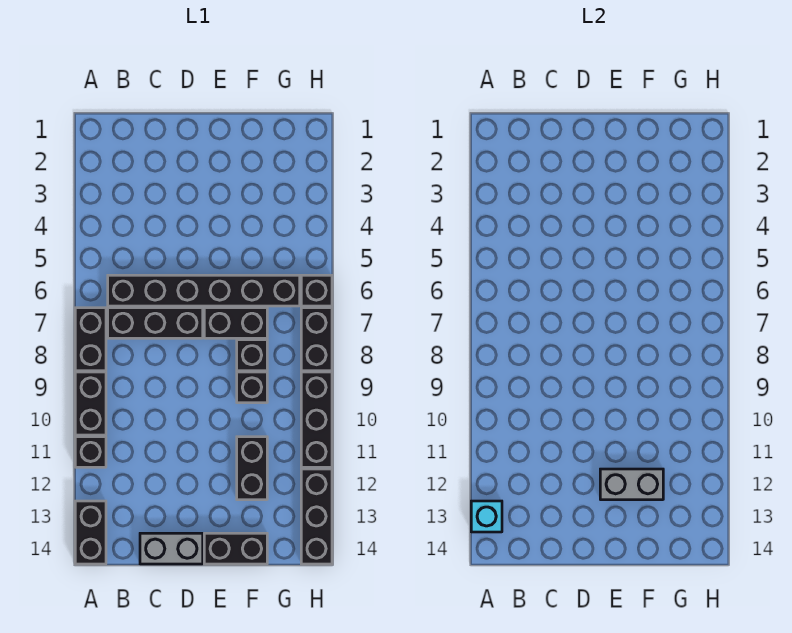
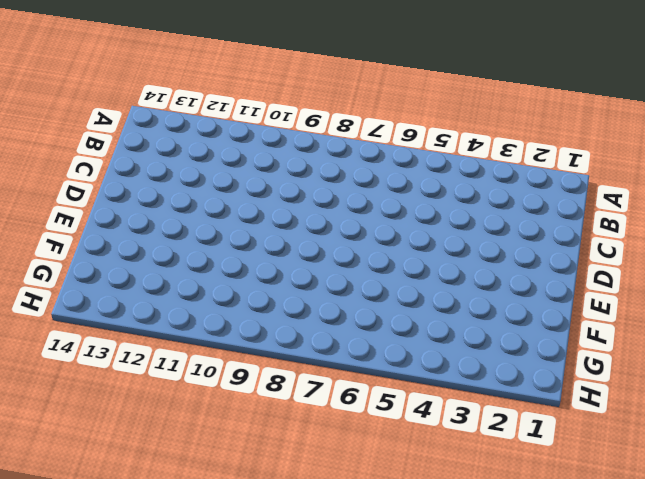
none -> black 1x2 brick [75,308,106,371]
none -> black 1x2 brick [75,372,106,435]
none -> black 1x1 brick [75,437,106,467]

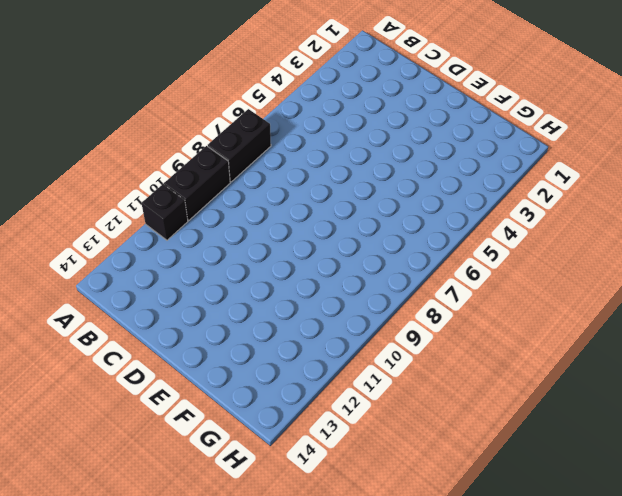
none -> black 1x2 brick [75,501,106,564]
none -> black 1x6 brick [108,275,300,306]
none -> black 1x3 brick [108,308,203,338]

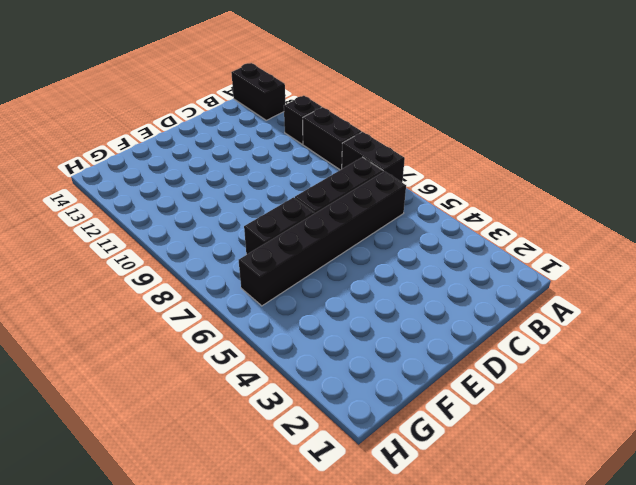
none -> grey 1x2 brick [140,533,203,564]
none -> black 1x2 brick [204,533,267,564]
none -> black 1x1 brick [237,340,267,371]

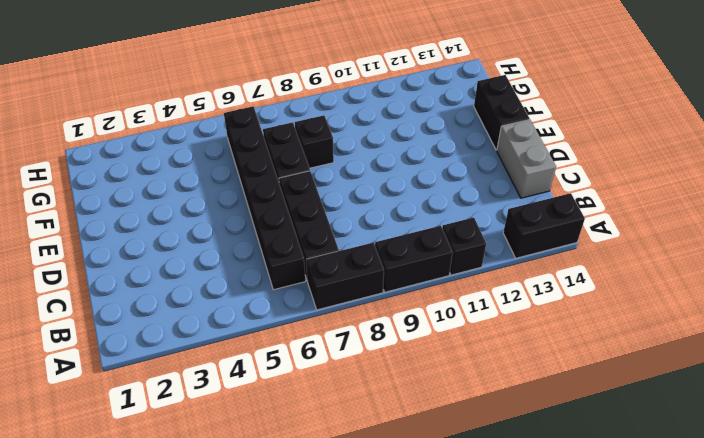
none -> black 1x1 brick [237,372,267,403]
none -> black 1x2 brick [237,437,267,500]
none -> black 1x1 brick [301,275,332,306]

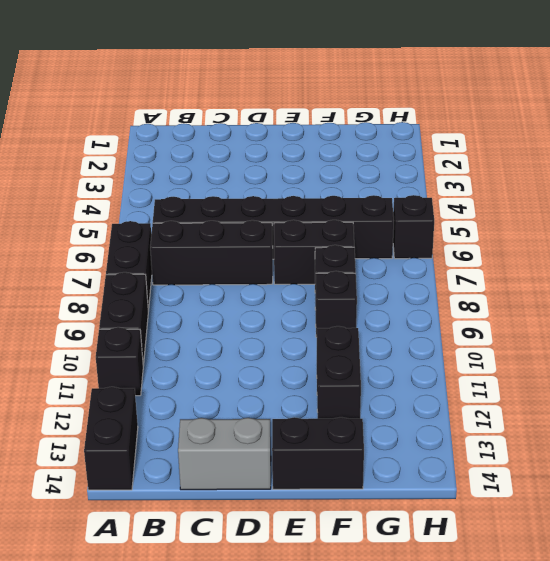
none -> black 1x2 brick [301,308,332,371]
none -> black 1x3 brick [301,372,332,467]
none -> black 1x3 brick [301,469,332,564]

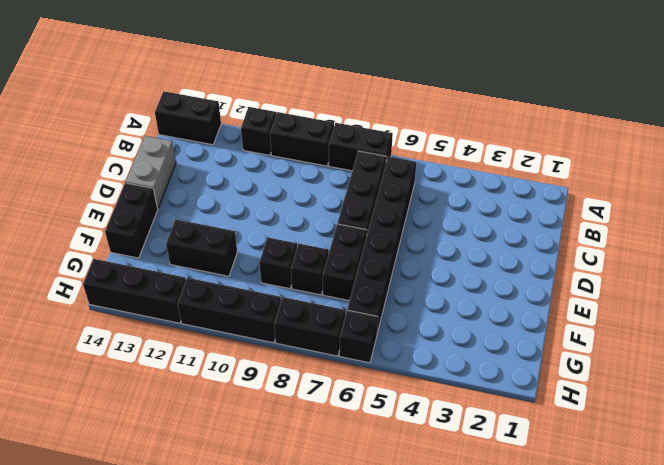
none -> cyan 1x1 brick [471,501,502,532]
none -> grey 1x2 brick [600,469,663,500]

